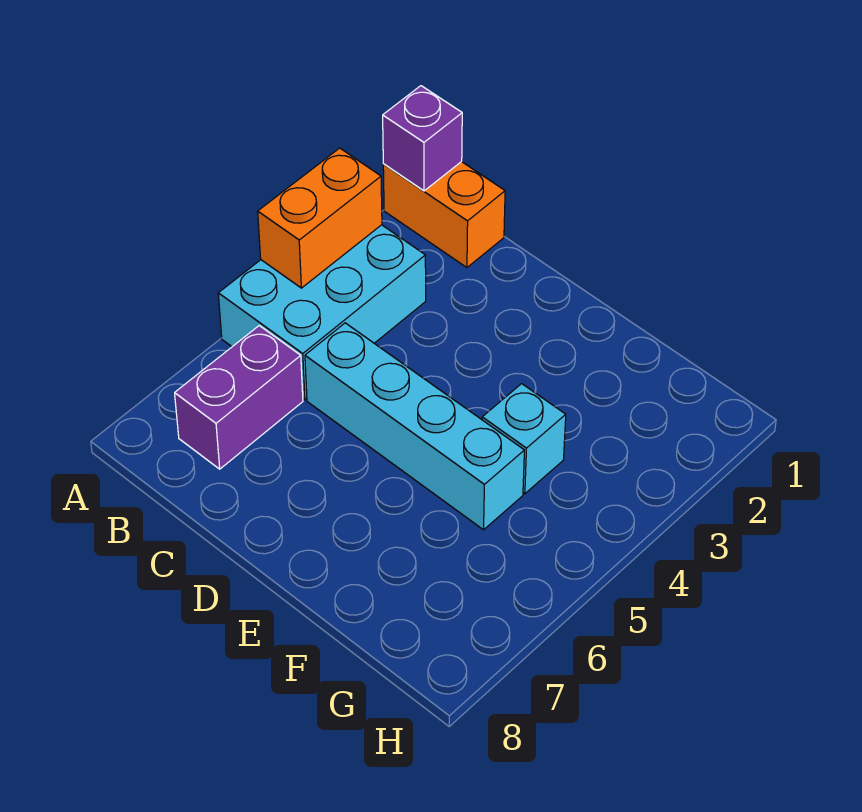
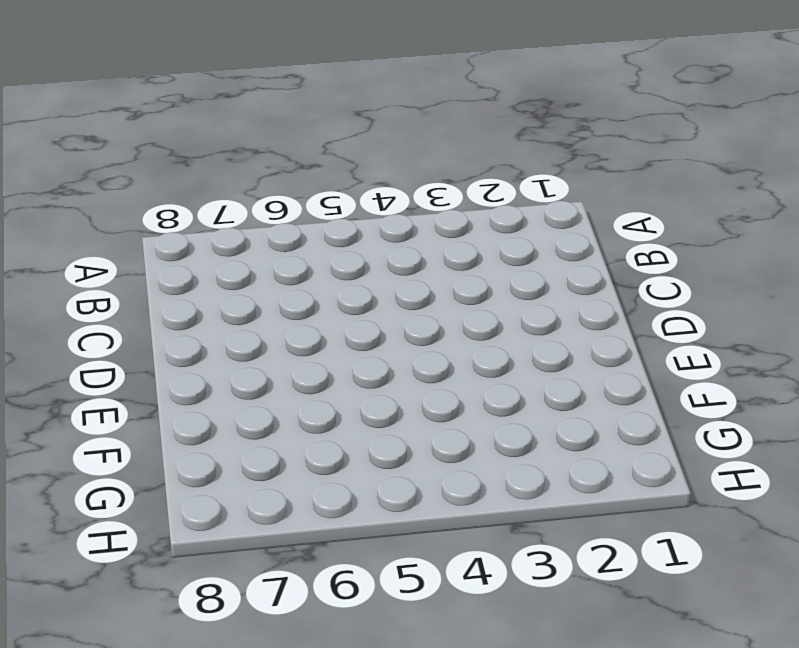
none -> orange 1x2 brick [383,162,505,268]
none -> cyan 2x3 brick [218,225,426,400]

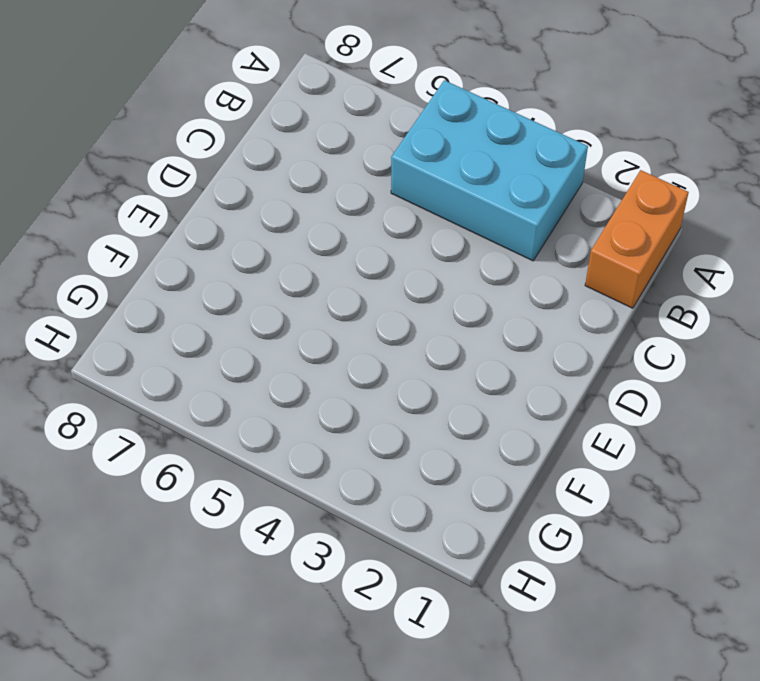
none -> purple 1x2 brick [175,326,303,469]
none -> cyan 1x4 brick [305,323,524,530]

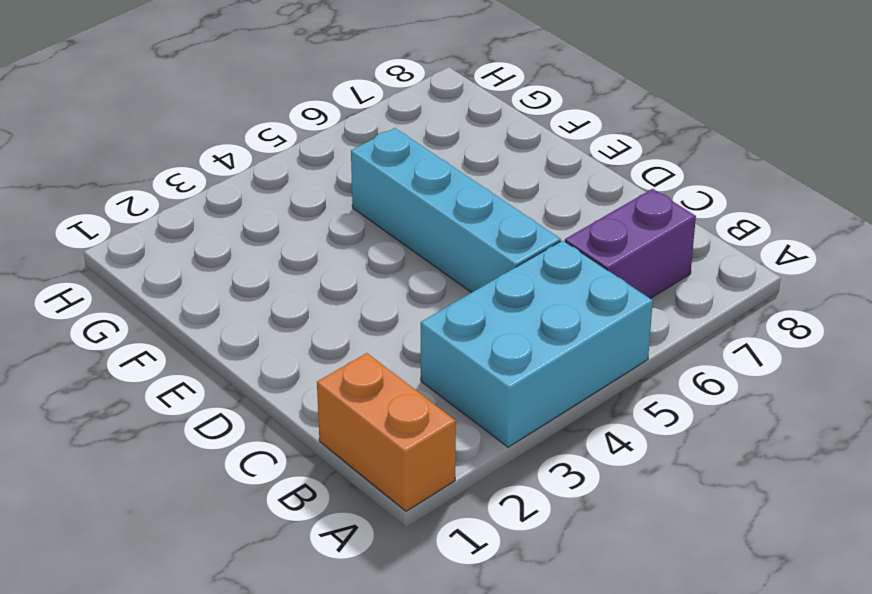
none -> cyan 1x1 brick [482,384,566,494]
none -> purple 1x1 brick [383,86,462,191]

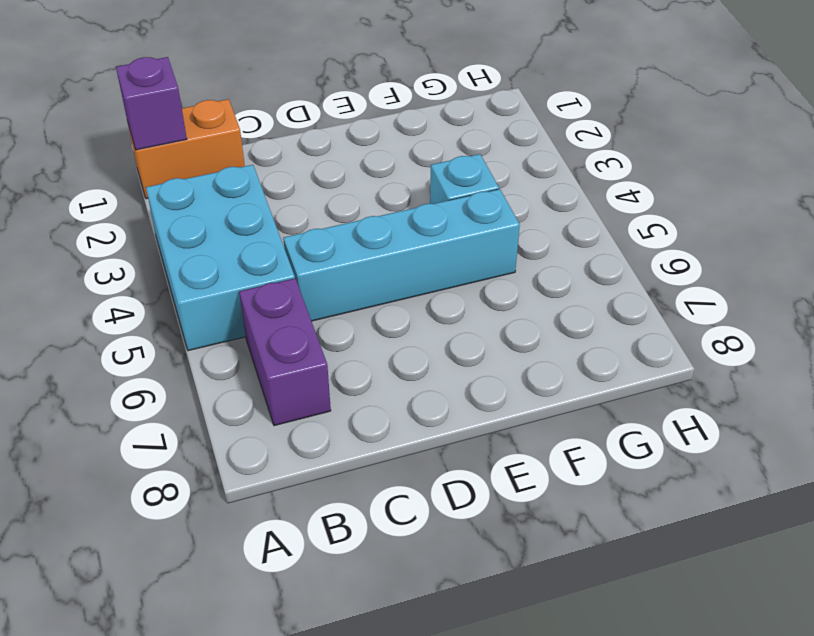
none -> orange 1x2 brick [258,148,382,288]

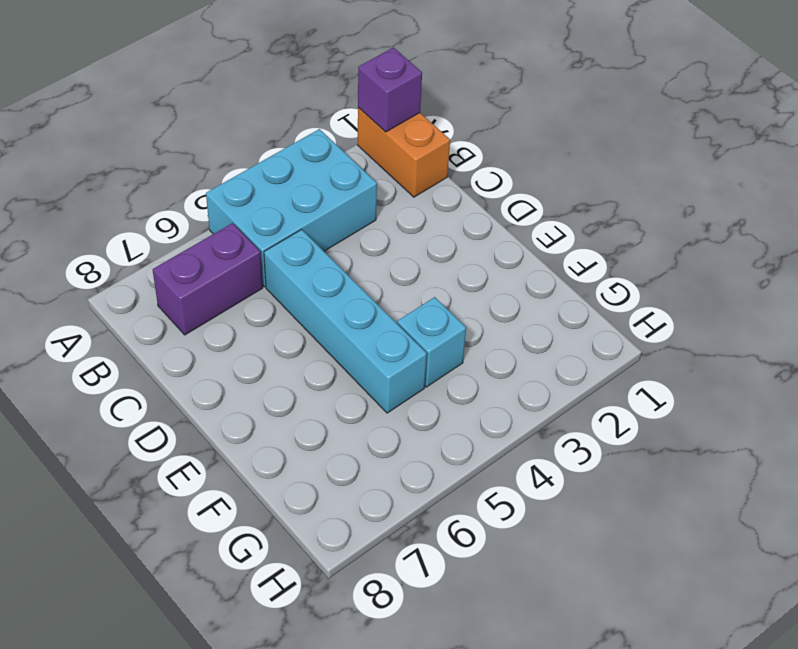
none -> orange 1x2 brick [258,148,382,288]

